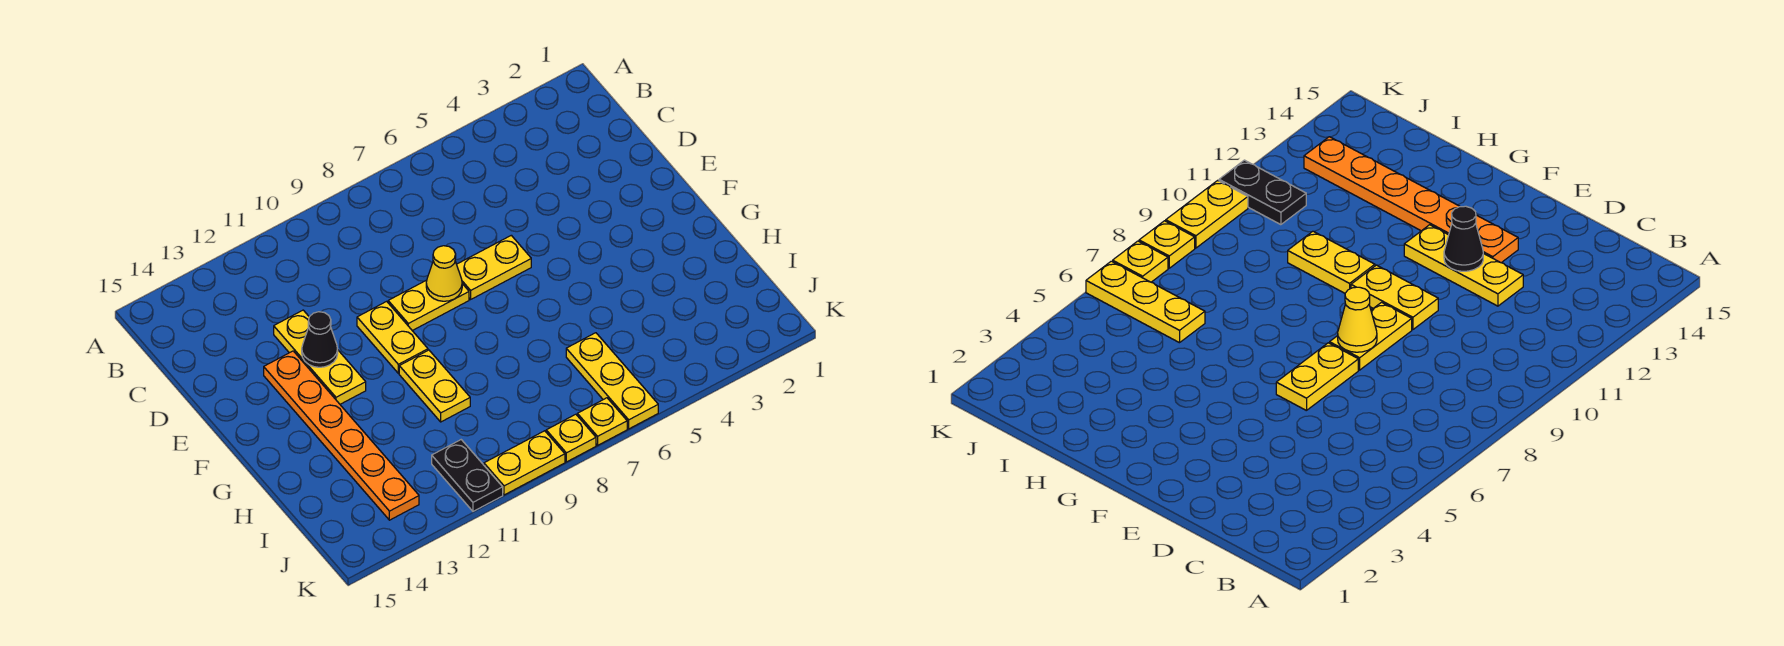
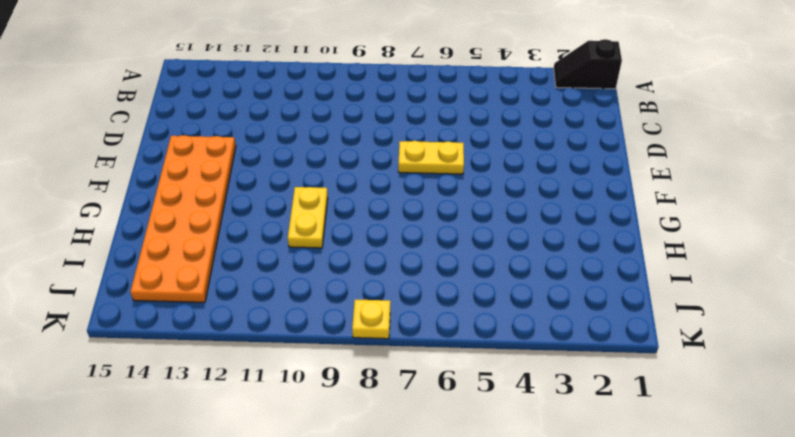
black 1x2 slope [554,39,622,89] -> none
orange 2x6 plate [130,135,236,302] -> orange 1x6 plate [264,351,419,520]
none -> yellow 1x3 plate [274,310,366,404]
none -> yellow 1x2 plate [388,280,469,331]
none -> yellow 1x2 plate [357,301,428,373]

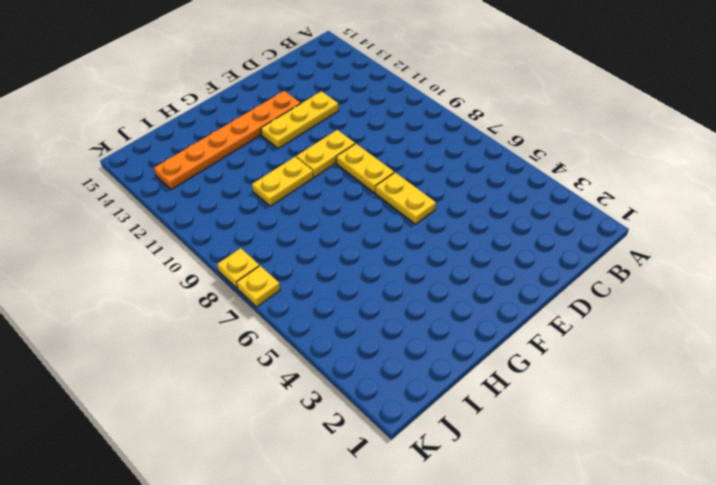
none -> yellow 1x3 plate [566,333,658,429]
none -> black 1x2 plate [432,440,503,511]
none -> yellow 1x2 plate [484,431,565,495]

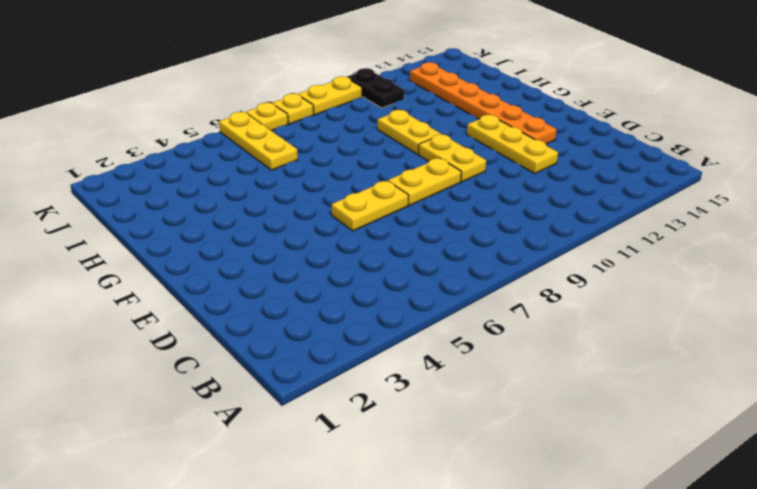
none -> yellow 1x1 cone [426,246,462,301]
none -> black 1x1 cone [302,312,338,367]

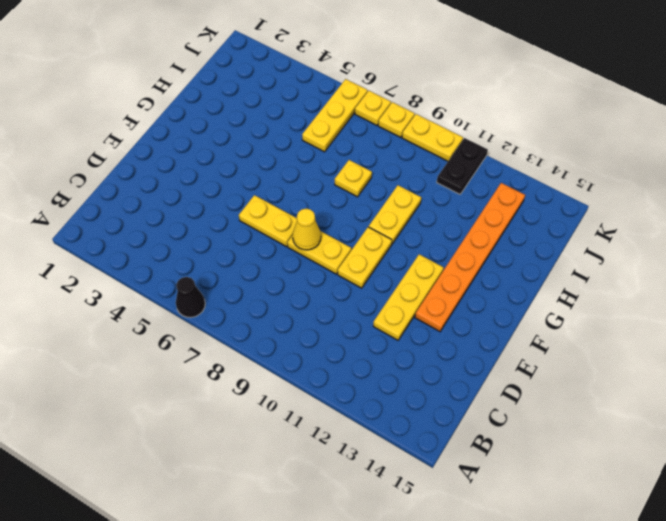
black 1x1 cone [176,277,205,317] -> black 1x1 cone moved to [302,312,338,367]
yellow 1x1 plate [335,160,372,197] -> none

